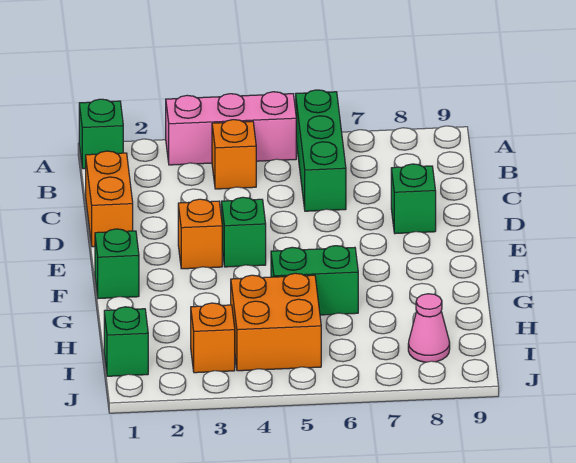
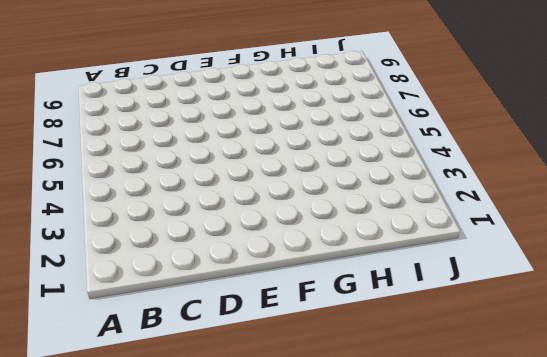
none -> green 1x1 brick [79,99,123,169]
none -> pink 1x3 brick [166,92,296,165]
none -> green 1x3 brick [296,90,346,211]

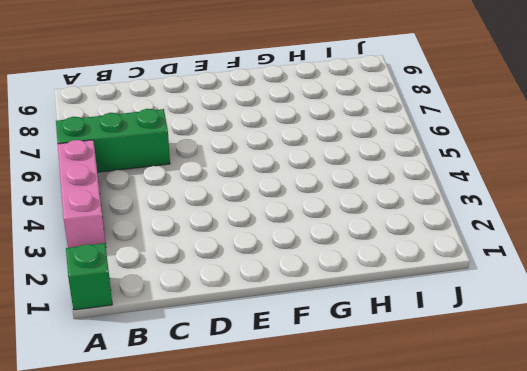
none -> orange 1x1 brick [212,120,256,189]
none -> orange 1x2 brick [86,151,133,247]
none -> green 1x1 brick [391,164,436,234]

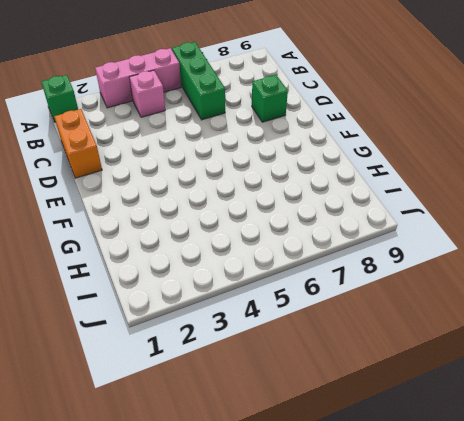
pink 1x1 brick [129,70,165,117] -> orange 1x1 brick [212,120,256,189]
none -> orange 1x1 brick [178,199,222,269]
none -> green 1x1 brick [221,197,266,267]
none -> green 1x1 brick [95,229,139,298]

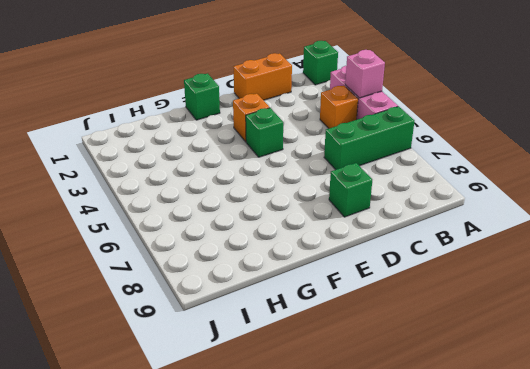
pink 1x1 brick [345,50,385,98] -> none
none -> green 1x2 brick [271,246,358,315]
none -> orange 2x2 brick [231,273,321,371]
none -> green 1x1 brick [104,307,148,376]

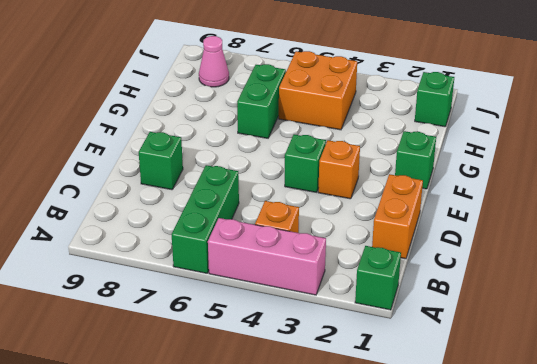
green 1x2 brick [237,64,286,138] -> green 1x2 brick turned to [271,246,358,315]
none -> orange 1x1 brick [191,303,235,373]

